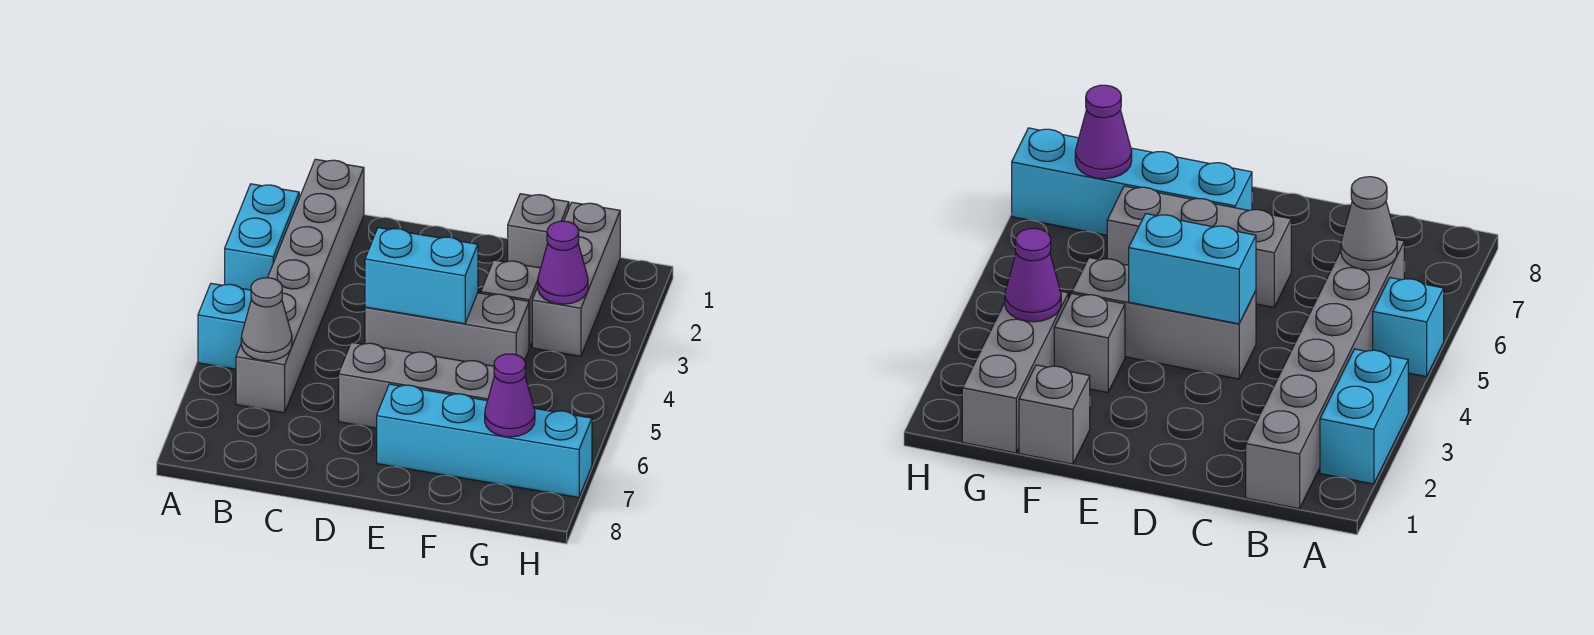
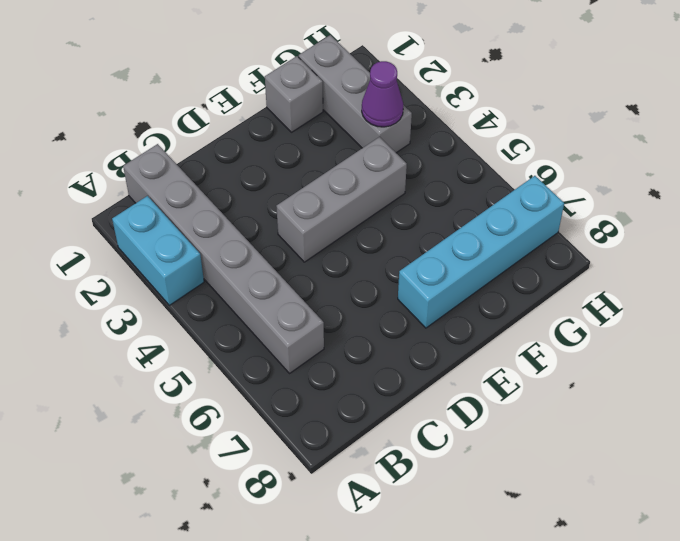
none -> cyan 1x1 brick [198,283,251,369]
none -> grey 1x3 brick [339,342,495,428]
none -> grey 1x1 brick [481,260,541,348]

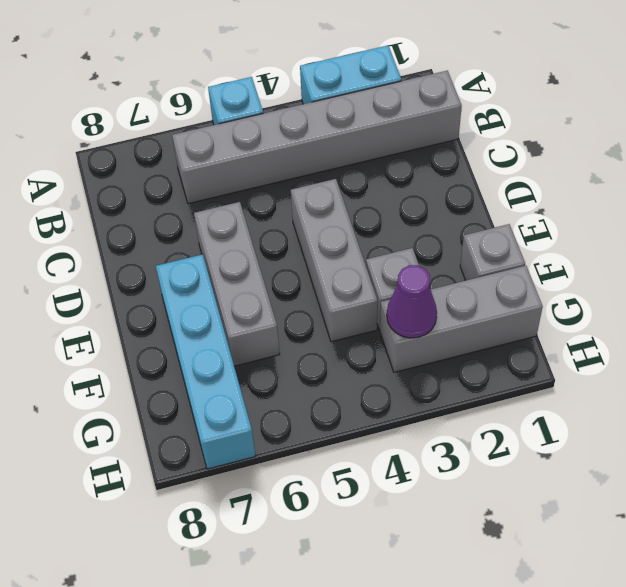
none -> grey 1x1 cone [241,278,292,361]
none -> cyan 1x2 brick [365,228,478,324]
none -> purple 1x1 cone [485,354,535,437]

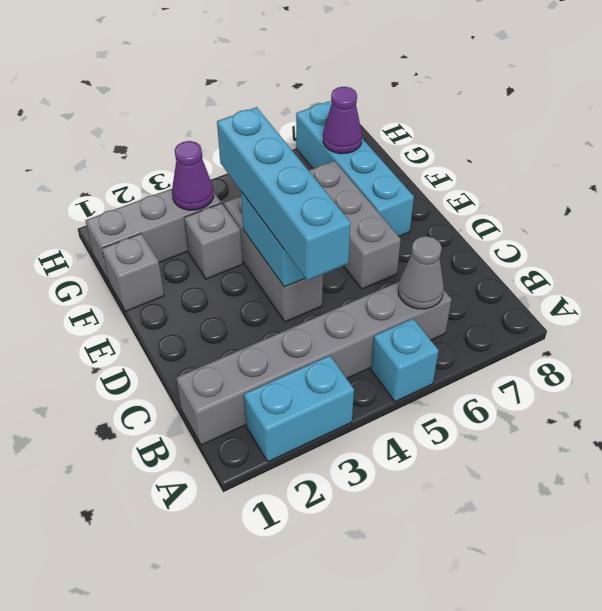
cyan 1x4 brick [217,107,351,281] -> none

